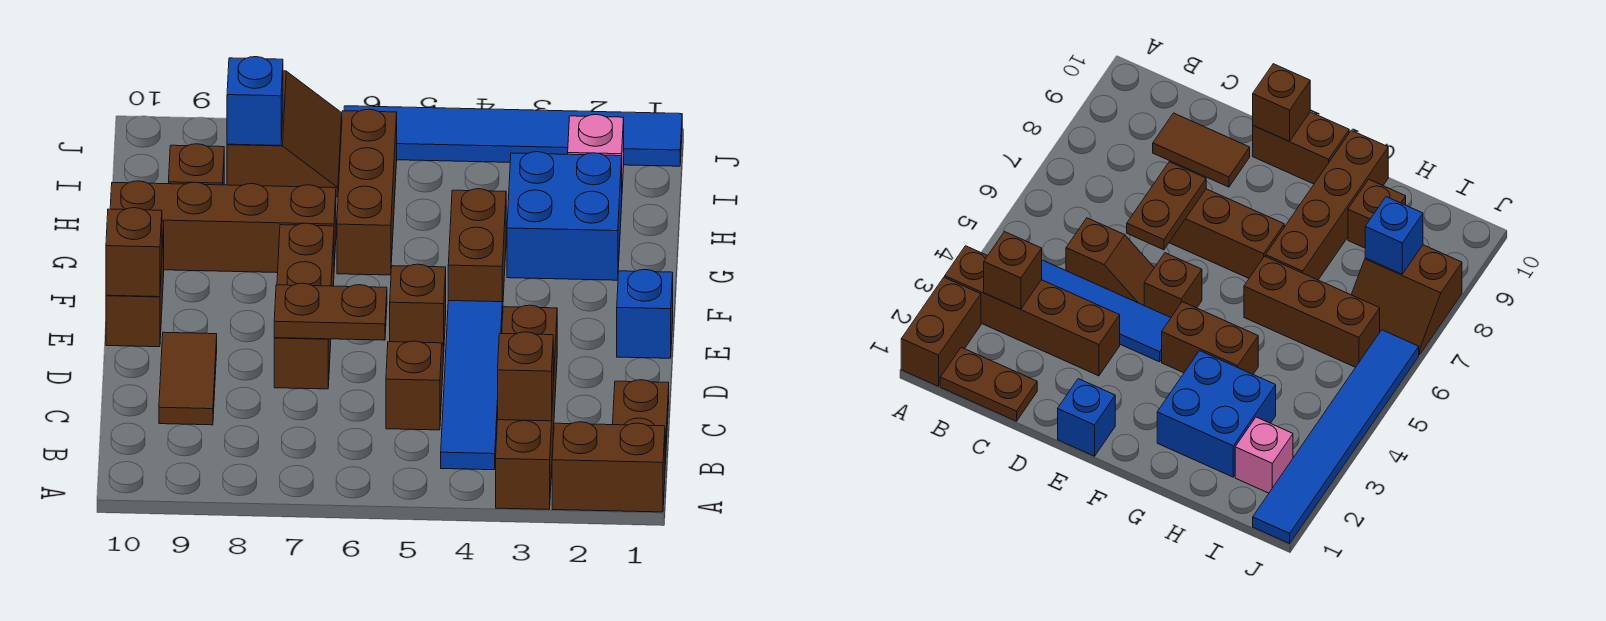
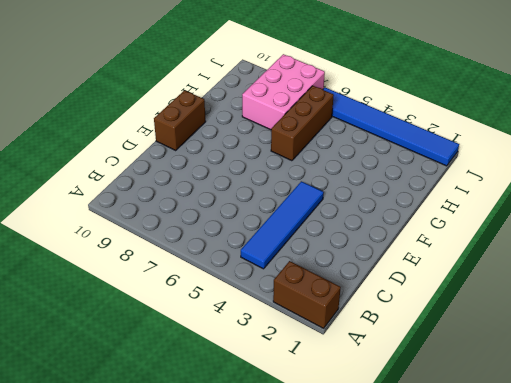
pink 2x3 brick [242,54,325,130] -> brown 2x2 slope [227,71,342,197]
none -> brown 1x4 brick [496,305,557,509]
none -> brown 1x2 plate [613,380,669,465]
none -> brown 1x2 slope [386,341,444,430]

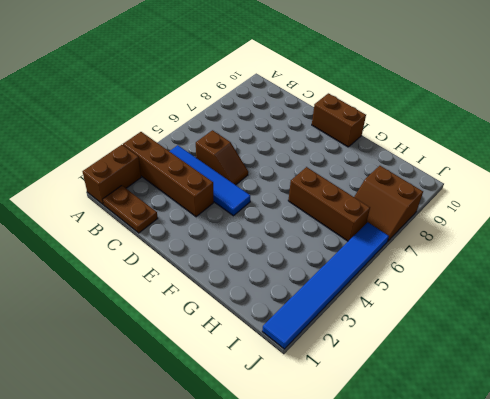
none -> brown 1x2 tile [159,332,217,425]
none -> brown 1x3 brick [274,223,334,389]
none -> blue 1x1 brick [617,270,673,358]

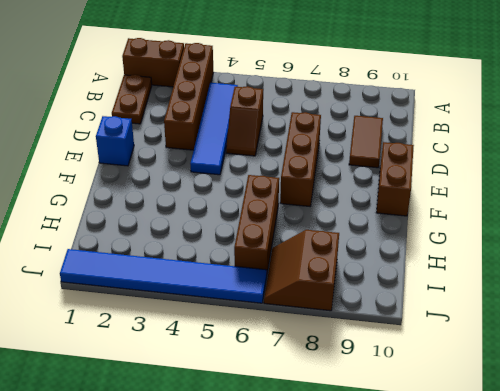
none -> brown 1x1 brick [390,264,446,345]
none -> brown 1x2 brick [448,189,506,315]
none -> blue 2x2 brick [507,152,622,280]

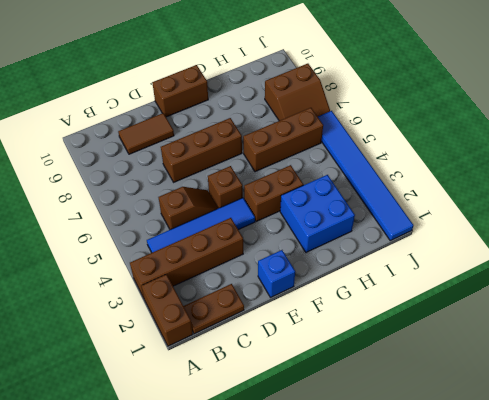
none -> brown 1x4 brick [110,181,336,273]
none -> brown 1x1 brick [169,144,224,185]
none -> pink 1x1 brick [568,115,624,187]

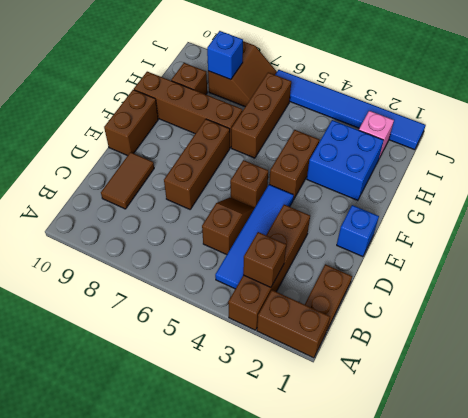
none -> brown 1x2 plate [274,283,387,340]
none -> brown 1x1 brick [106,208,162,297]

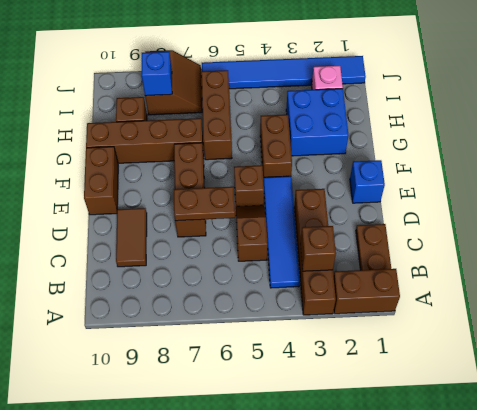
none -> brown 1x1 brick [106,208,162,297]

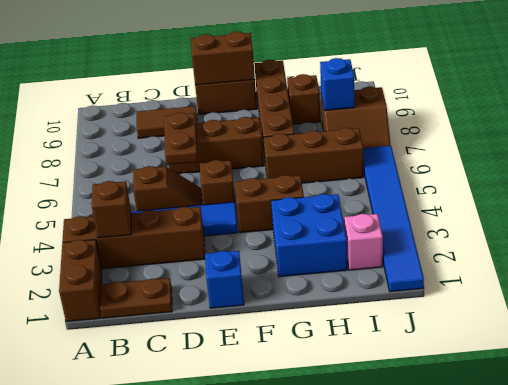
brown 1x2 brick [191,32,255,85] -> brown 1x1 brick [106,208,162,297]

